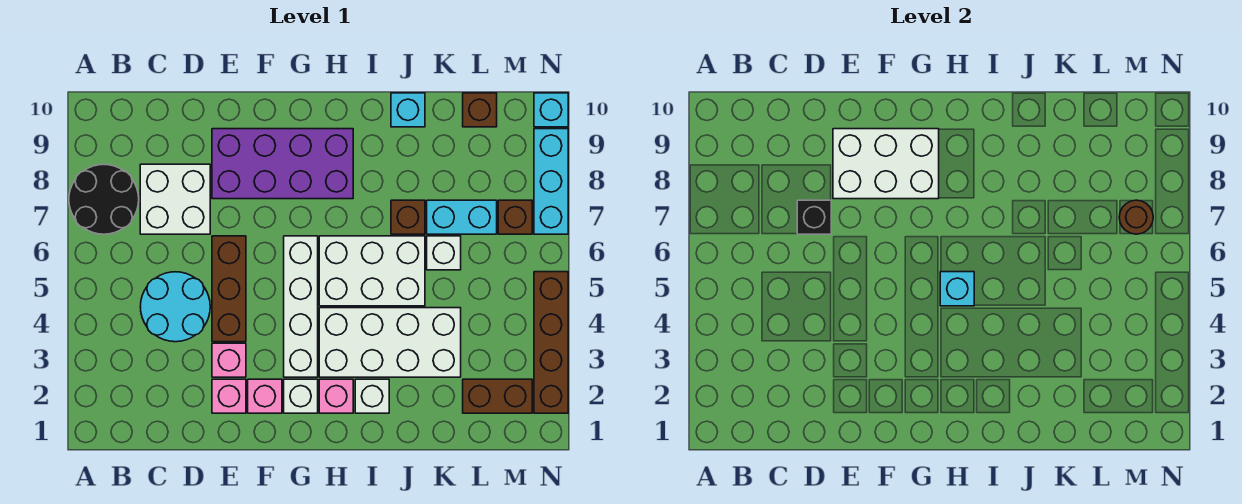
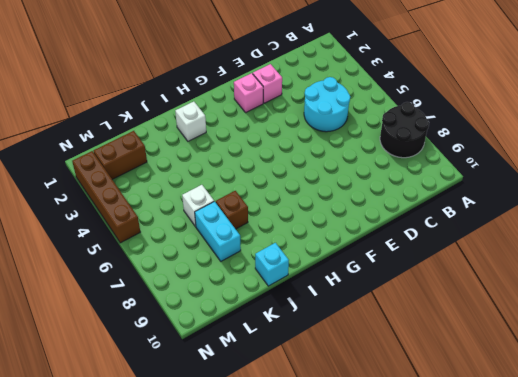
cyan 1x2 brick [195,202,241,261] -> cyan 1x2 brick turned to [427,200,497,234]
none -> white 2x2 brick [140,164,210,234]
none -> pink 1x1 brick [212,343,246,377]
none -> brown 1x3 brick [212,236,246,342]

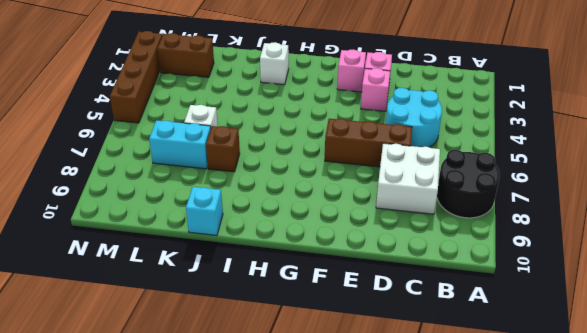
brown 1x3 brick [325,119,412,167] -> brown 1x3 brick turned to [212,236,246,342]
none -> purple 2x4 brick [212,129,353,199]
none -> white 1x1 brick [284,379,318,413]
none -> white 1x4 brick [284,236,318,377]

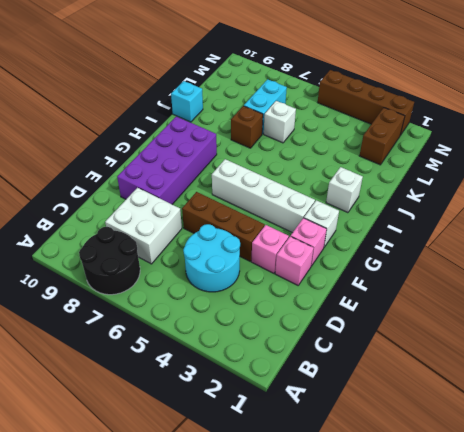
none -> pink 1x1 brick [319,379,353,413]
none -> white 2x4 brick [319,308,461,377]
none -> white 2x3 brick [319,236,425,306]

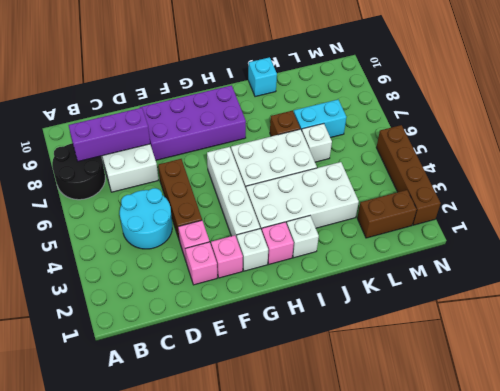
purple 1x3 brick [69,108,150,161] -> none
none -> brown 1x1 brick [463,93,497,127]
none -> brown 1x1 brick [498,200,532,234]
none -> cyan 1x3 brick [534,129,568,234]

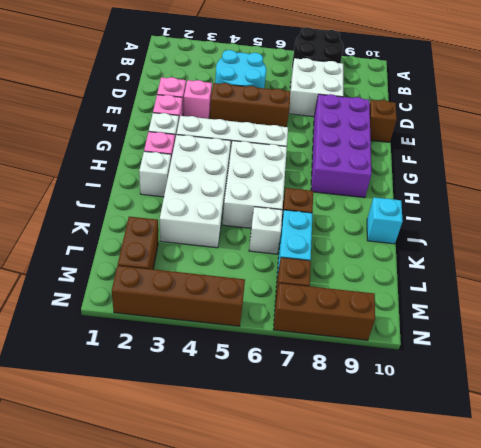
brown 1x1 brick [370,100,397,142] -> brown 1x1 brick moved to [463,93,497,127]
brown 1x3 brick [273,283,375,340] -> cyan 1x3 brick [534,129,568,234]
none -> cyan 1x1 brick [534,93,568,127]
none -> black 1x1 brick [797,200,831,234]
none -> white 2x3 brick [833,129,939,199]

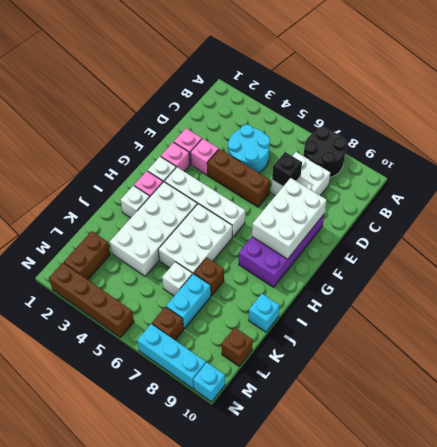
none -> cyan 1x1 brick [940,272,974,306]
none -> brown 1x1 round brick [1119,200,1153,234]

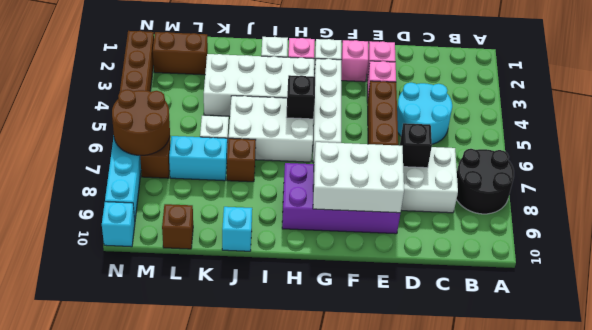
black 1x1 brick [286,75,315,119] -> cyan 1x1 brick [940,272,974,306]
brown 2x2 round brick [112,89,170,156] -> brown 1x1 round brick [1119,200,1153,234]

